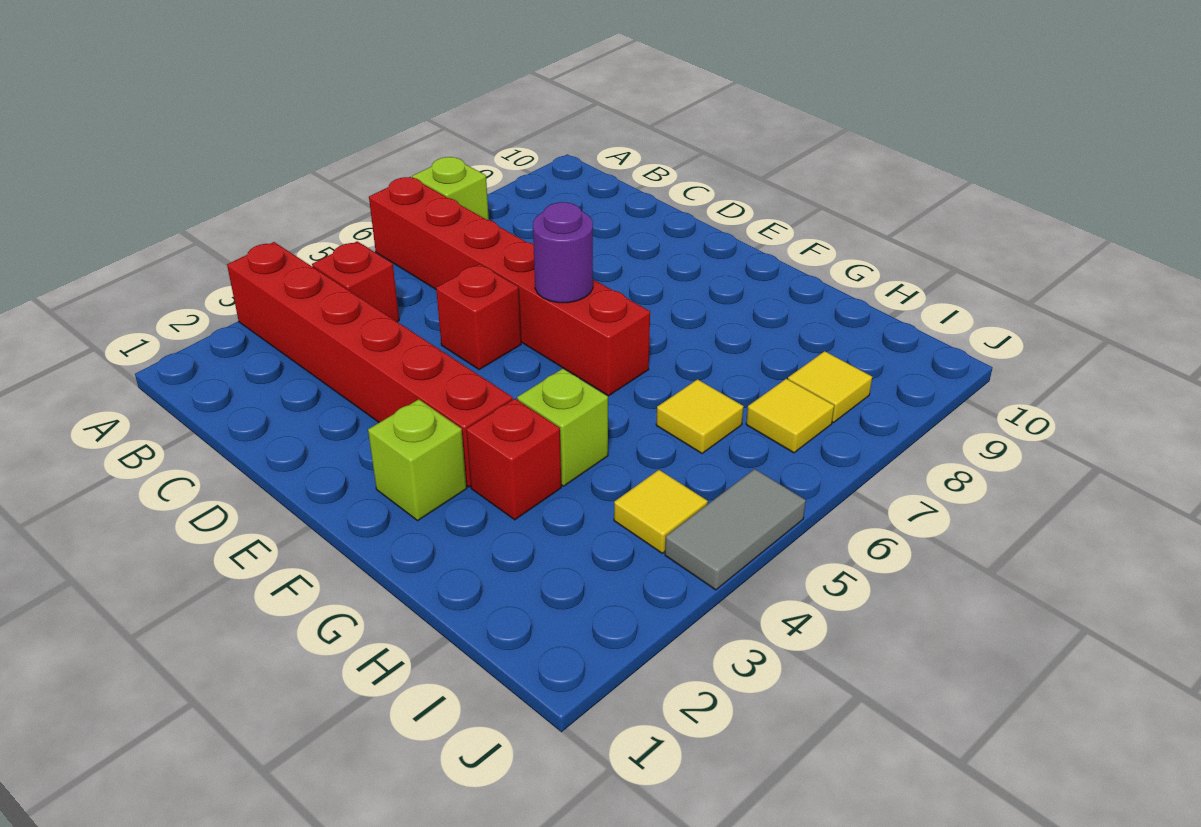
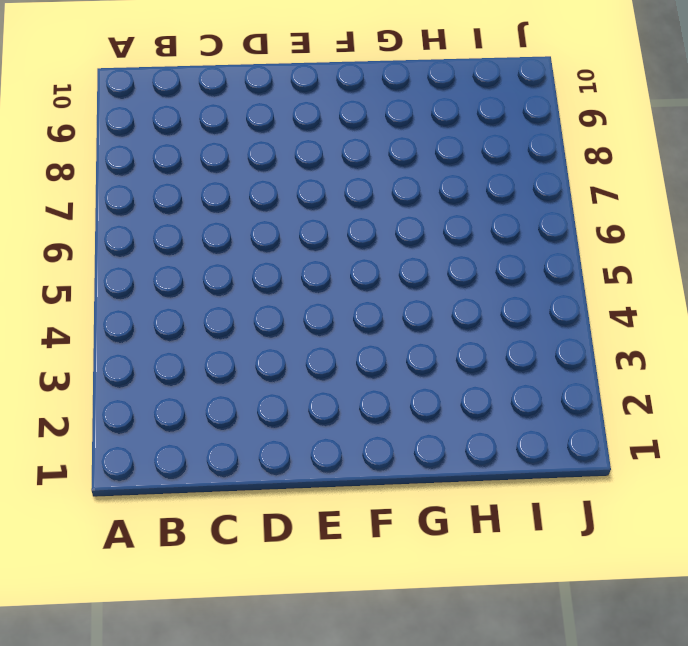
none -> red 1x6 brick [227,242,513,487]
none -> red 1x6 brick [369,177,650,396]
none -> lime 1x1 brick [412,157,489,220]

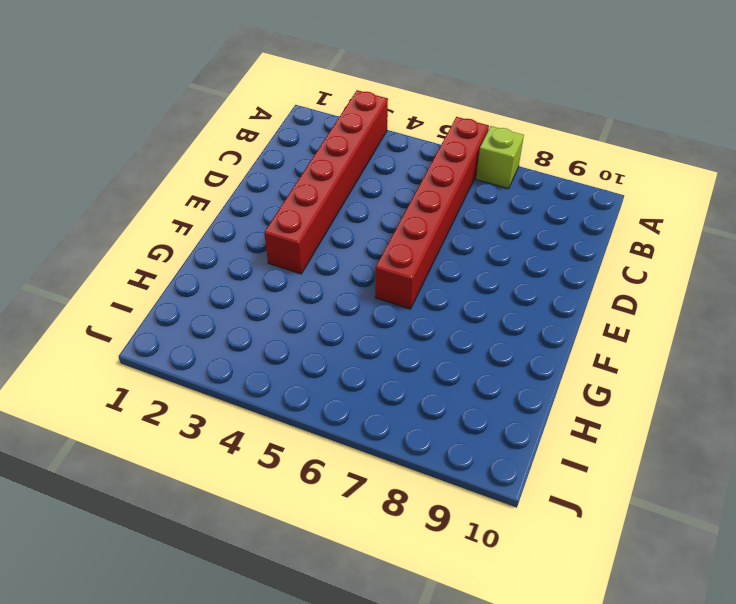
none -> red 1x1 brick [312,241,399,322]
none -> red 1x1 brick [436,264,521,370]
none -> lime 1x1 brick [368,399,467,521]

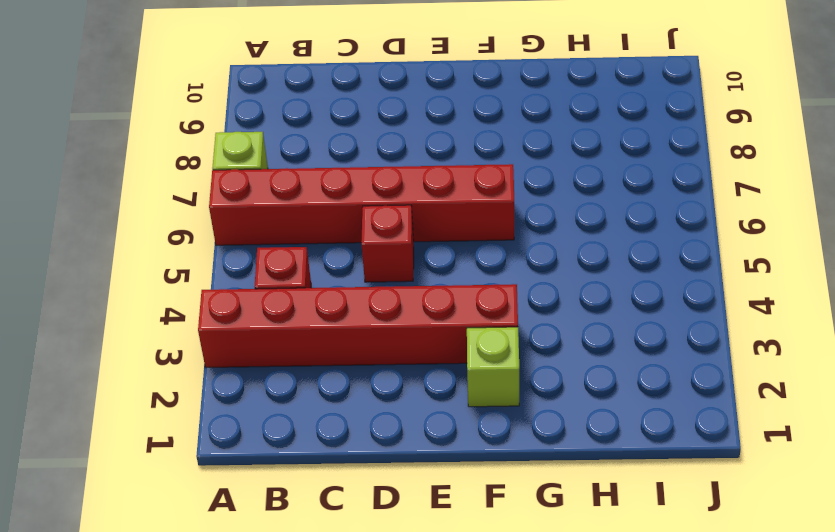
none -> red 1x1 brick [466,399,561,520]
none -> lime 1x1 brick [517,369,608,486]
none -> yellow 1x1 tile [656,379,744,453]

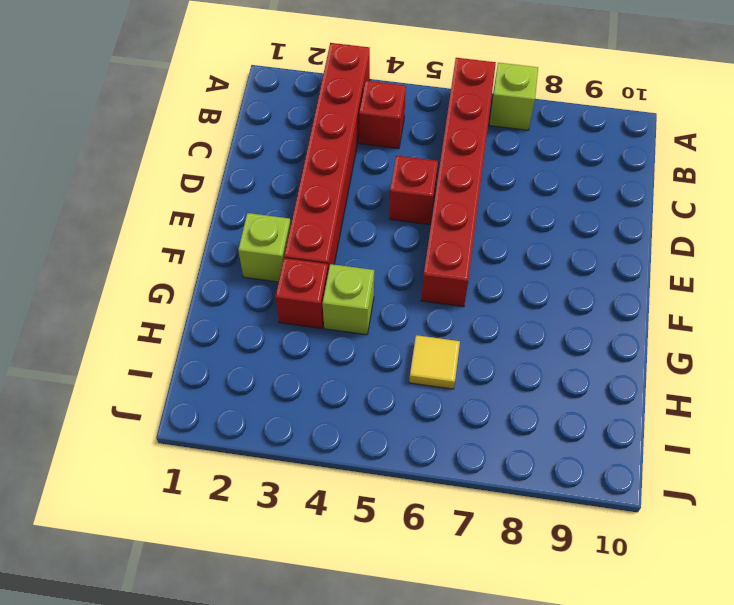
none -> yellow 1x1 tile [614,470,708,553]
none -> yellow 1x1 tile [746,379,834,453]
none -> yellow 1x1 tile [788,351,872,423]

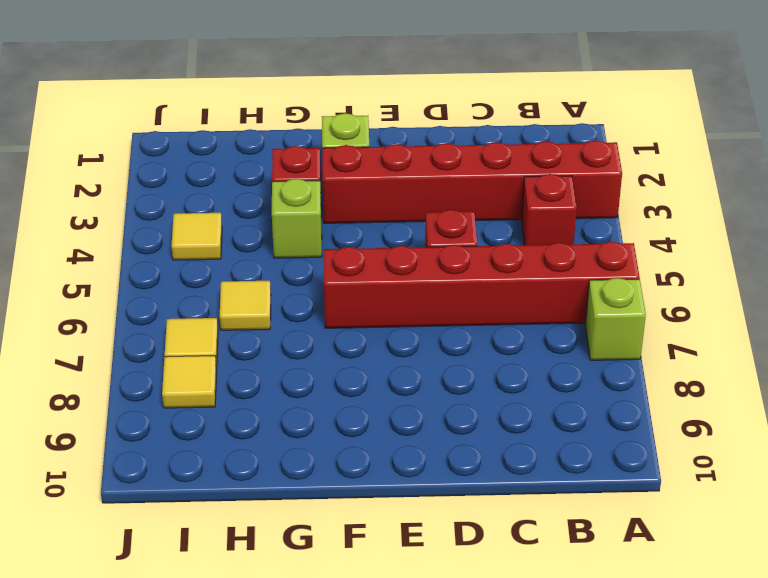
none -> grey 1x2 tile [665,469,806,590]
none -> purple 1x1 round brick [533,202,593,303]

